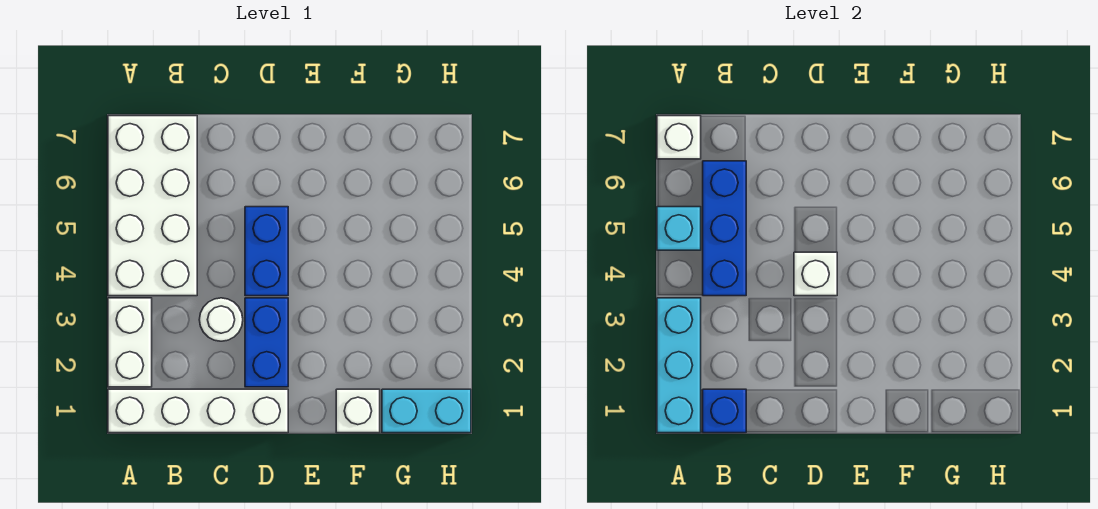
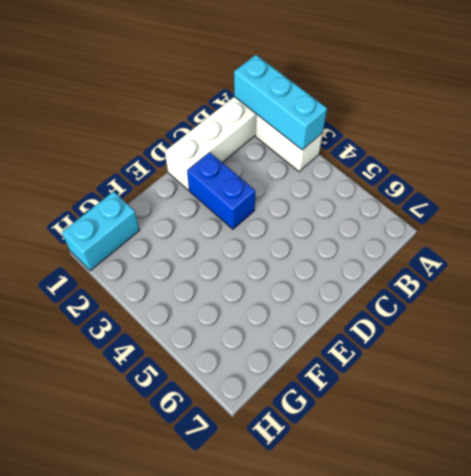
none -> white 2x4 brick [108,116,197,296]
none -> white 1x1 round brick [199,298,243,341]
none -> blue 1x2 brick [245,207,288,296]

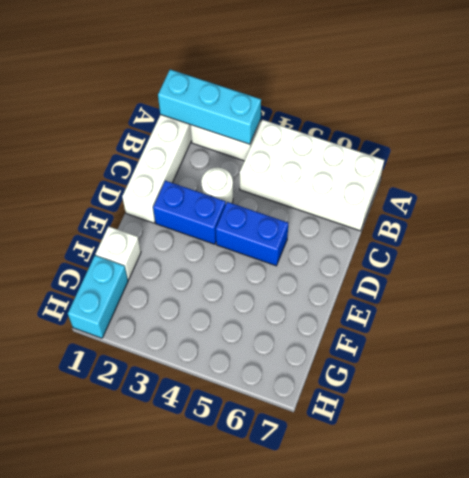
none -> cyan 1x1 brick [657,207,701,250]
none -> white 1x1 brick [657,116,701,159]
none -> blue 1x1 brick [703,389,746,433]

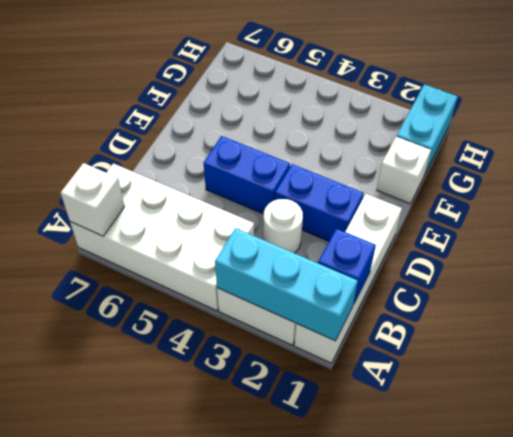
none -> cyan 1x1 brick [657,207,701,250]
none -> blue 1x3 brick [703,161,746,296]
none -> white 1x1 brick [794,252,837,296]

